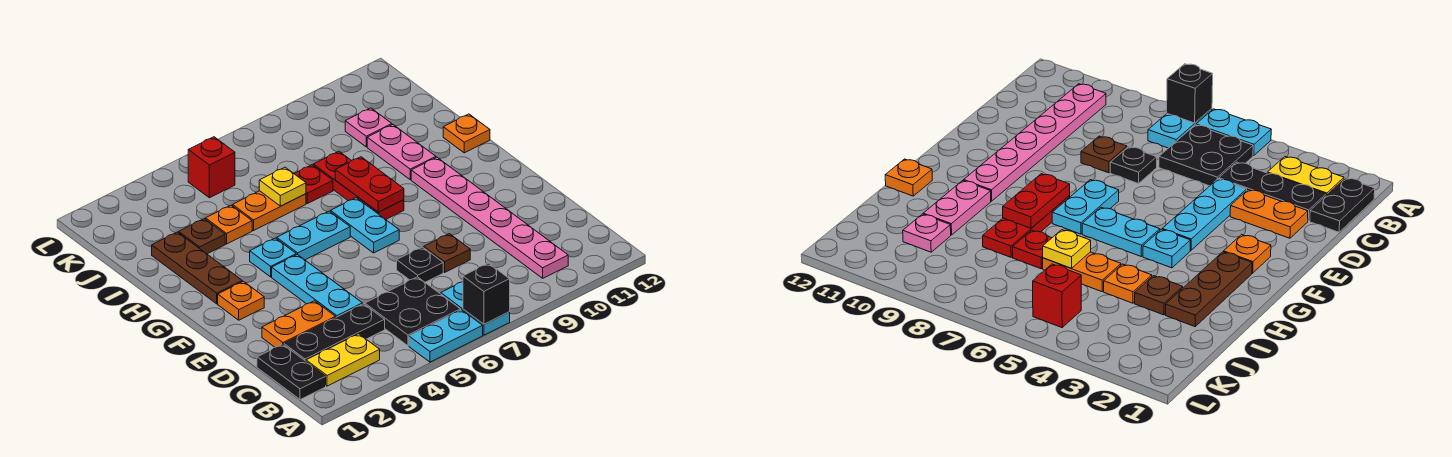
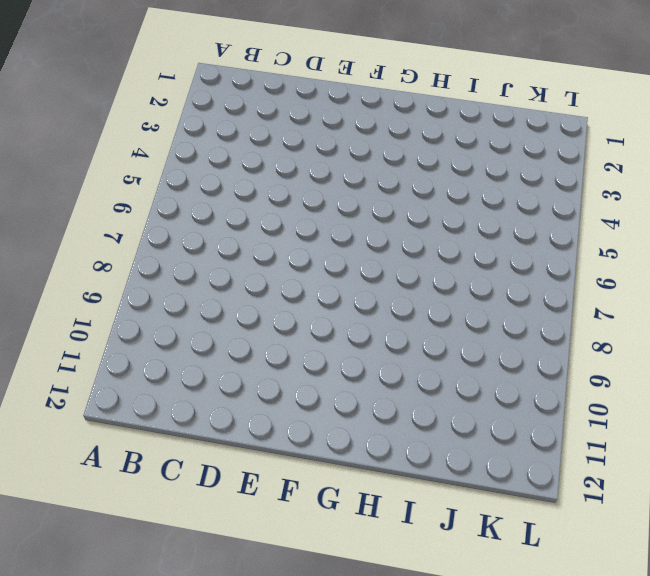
none -> cyan 1x2 plate [409,310,483,362]
none -> cyan 1x2 plate [441,282,510,335]
none -> black 1x2 plate [257,344,326,400]

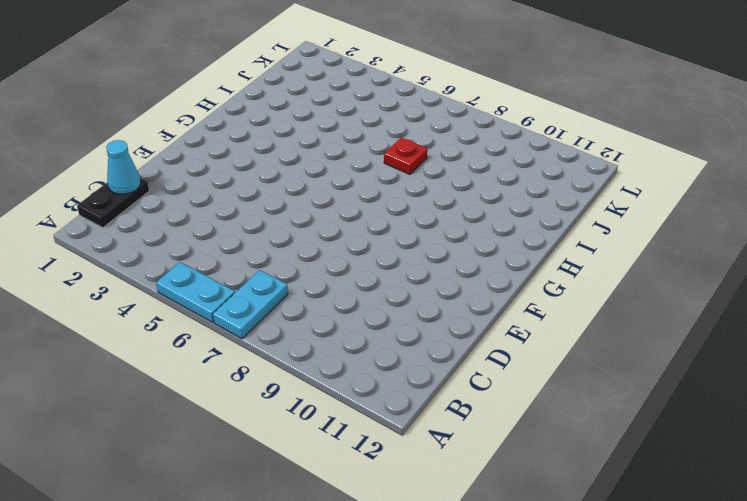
cyan 1x1 cone [106,140,141,194] -> none
none -> yellow 1x2 plate [306,334,380,386]
none -> black 2x2 plate [365,277,461,346]
none -> pink 1x6 plate [411,157,568,278]

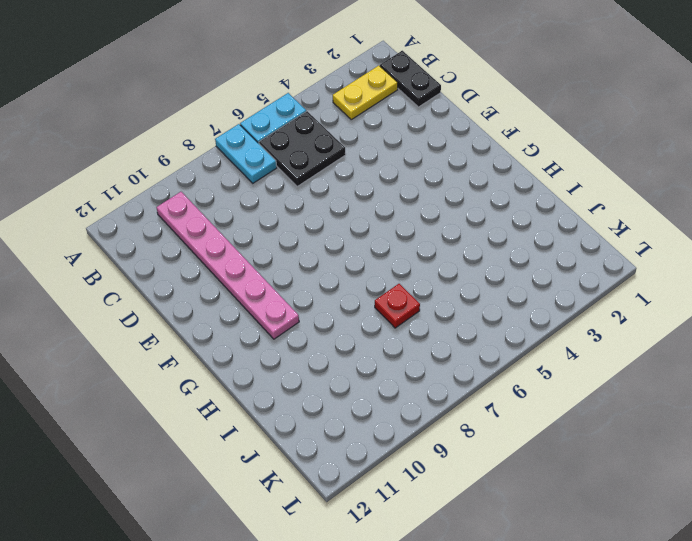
none -> black 1x3 plate [284,304,385,361]
none -> orange 1x2 plate [262,301,336,347]
none -> cyan 1x3 plate [272,254,363,317]

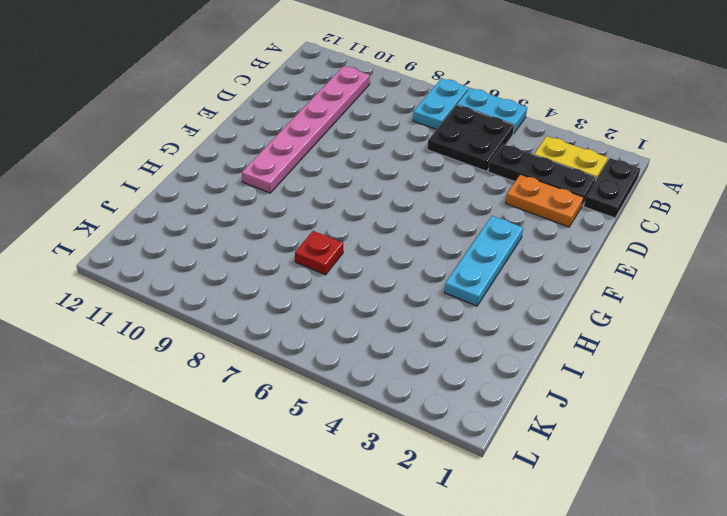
cyan 1x3 plate [445,216,523,306] -> cyan 1x3 plate moved to [272,254,363,317]
none -> black 1x1 plate [397,247,443,282]
none -> brown 1x1 plate [424,234,470,272]
none -> orange 1x1 plate [218,281,264,320]

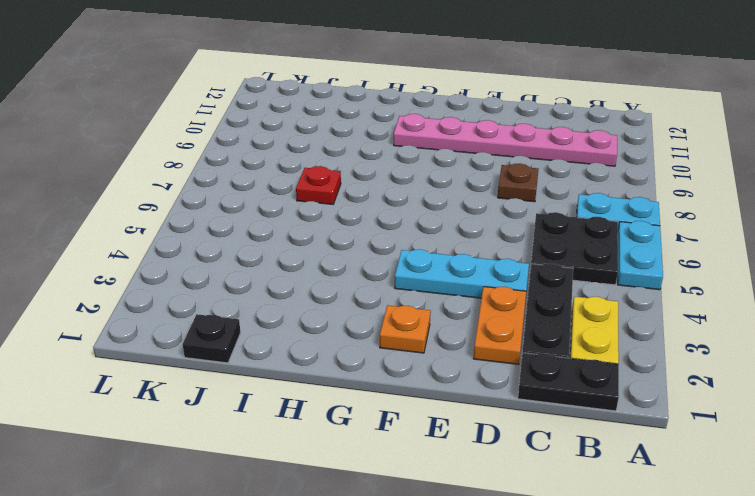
black 1x1 plate [183,314,241,363] -> black 1x1 plate moved to [397,247,443,282]
none -> cyan 1x2 plate [331,198,399,253]
none -> brown 1x3 plate [152,232,242,304]
none -> cyan 1x1 plate [250,238,296,277]

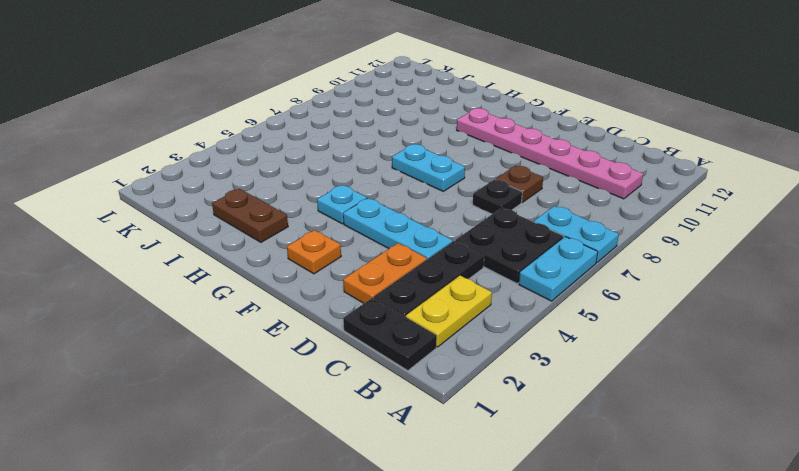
brown 1x2 plate [212,189,288,242] -> brown 1x3 plate [152,232,242,304]
none -> cyan 1x2 plate [277,211,350,260]
none -> red 1x3 plate [313,151,404,219]
none -> pink 1x2 plate [367,125,436,180]

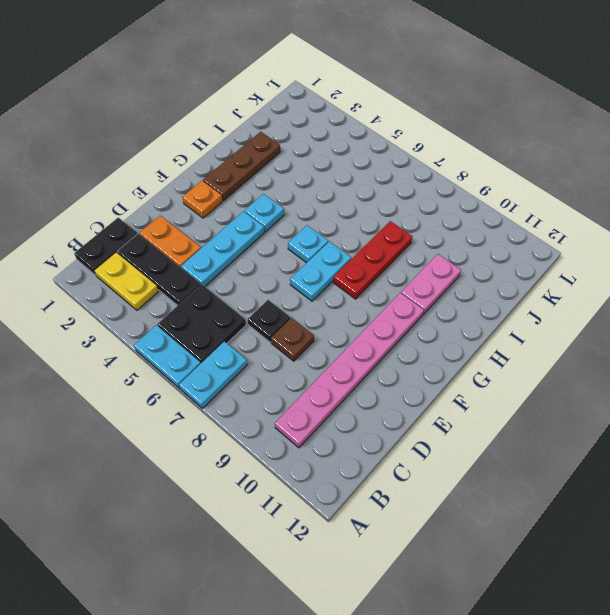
cyan 1x1 plate [288,225,328,263] -> cyan 1x2 plate [277,211,350,260]
none -> orange 1x1 plate [443,114,490,153]
none -> brown 1x1 plate [179,219,225,254]
none -> orange 1x1 plate [206,205,252,244]

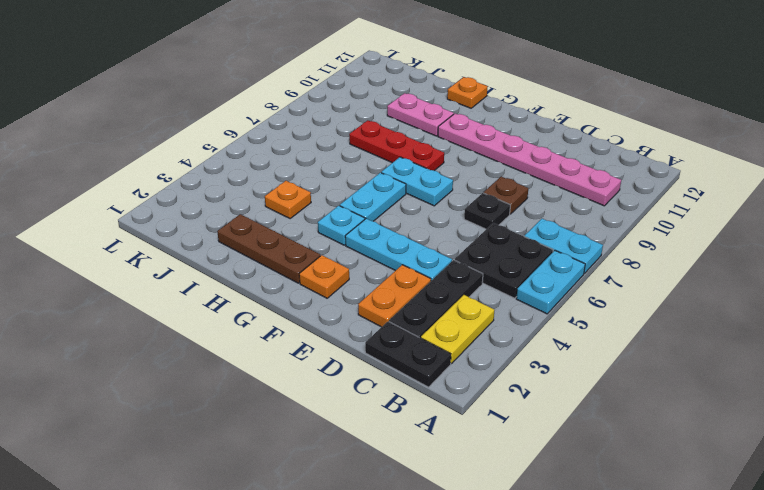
none -> brown 1x1 plate [179,219,225,254]
none -> orange 1x2 plate [233,191,306,231]
none -> red 1x1 plate [294,165,333,204]

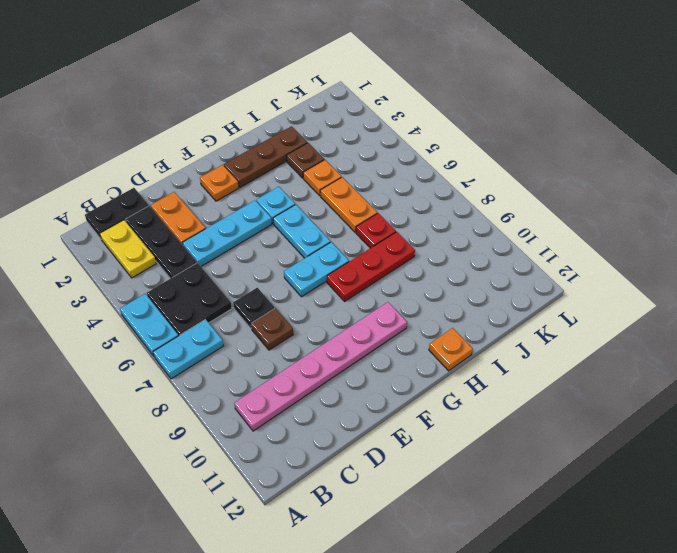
none -> pink 1x2 plate [367,125,436,180]
none -> pink 1x1 plate [345,108,392,147]
none -> red 1x1 brick [188,137,235,198]

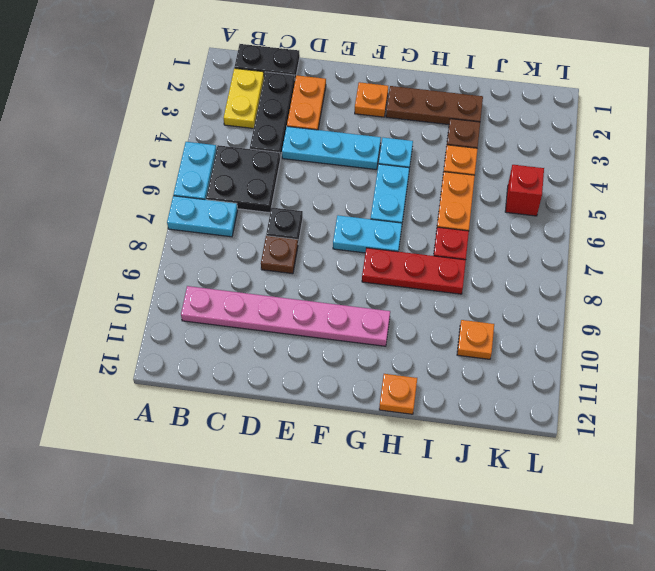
orange 1x1 plate [457,320,494,359] -> pink 1x1 plate [345,108,392,147]
none -> pink 1x2 plate [367,125,436,180]
none -> black 1x1 brick [463,263,510,324]
none -> red 1x2 plate [335,157,404,212]

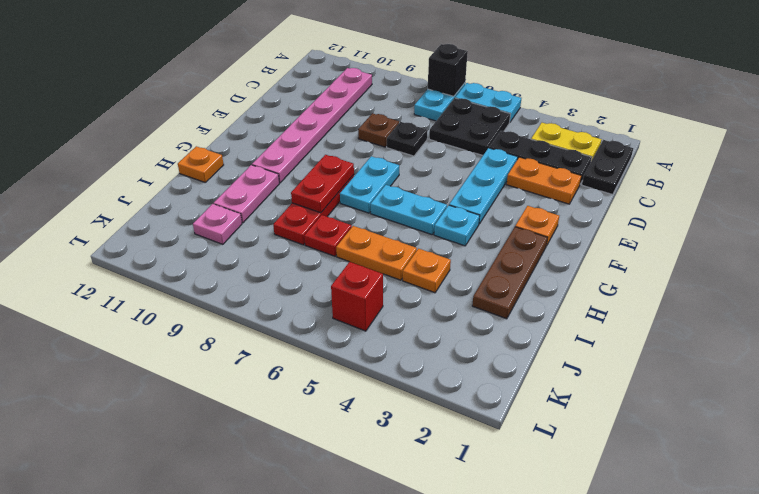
none -> brown 1x1 plate [179,219,225,254]
none -> yellow 1x1 plate [259,167,306,206]

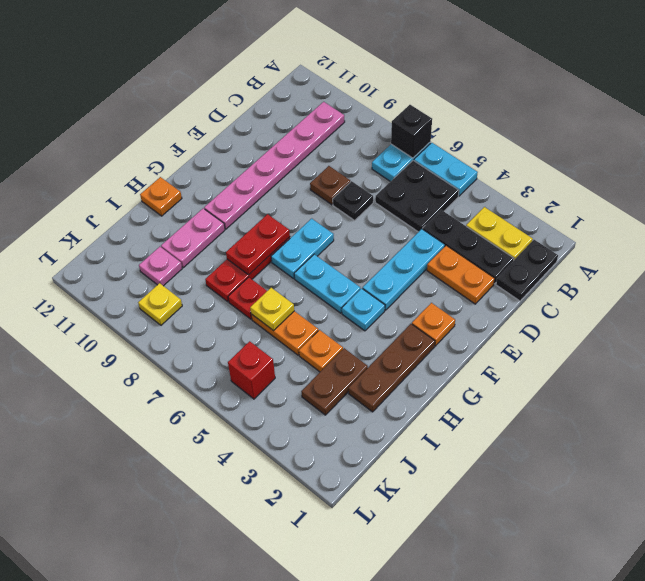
brown 1x2 plate [301,348,368,415] -> brown 1x1 plate [179,219,225,254]
yellow 1x1 plate [138,283,182,325] -> none

